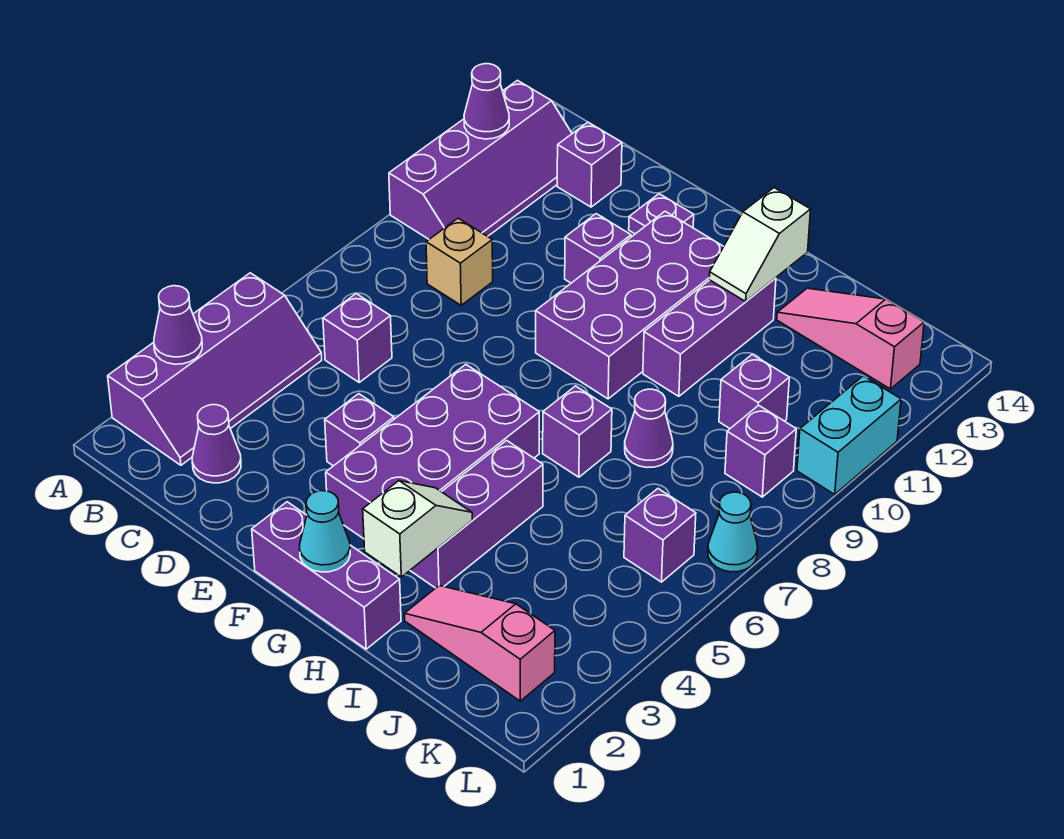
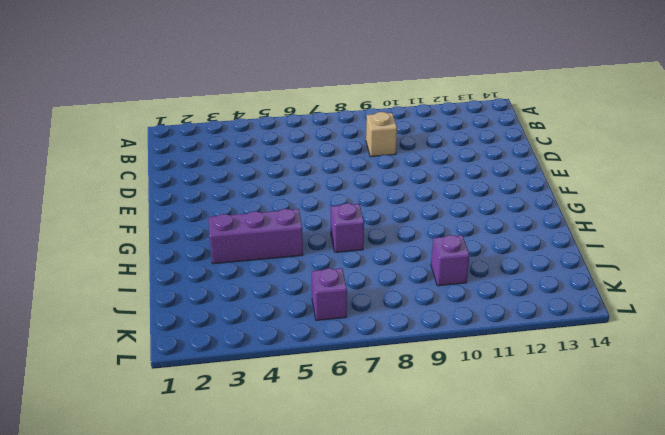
none -> purple 2x4 slope [108,273,322,465]
none -> purple 2x4 slope [389,80,572,239]
none -> purple 1x1 cone [192,405,241,483]

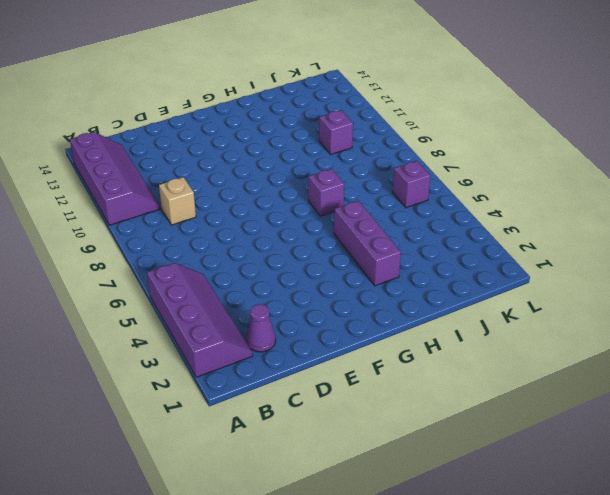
none -> purple 1x1 brick [323,294,392,382]
none -> purple 1x1 brick [557,122,622,207]
none -> purple 1x1 brick [325,394,394,466]

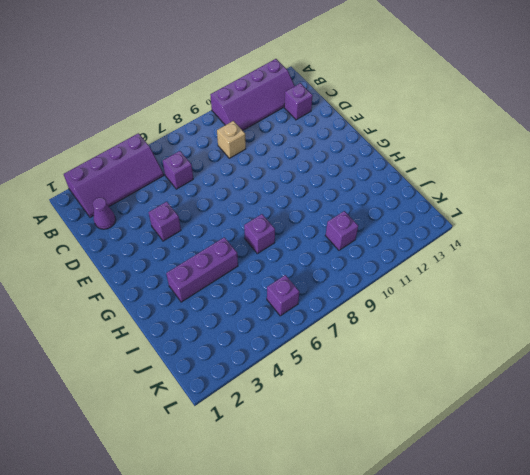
none -> purple 1x1 brick [565,214,631,283]
none -> purple 1x1 plate [629,194,694,234]
none -> purple 1x3 brick [252,502,401,649]

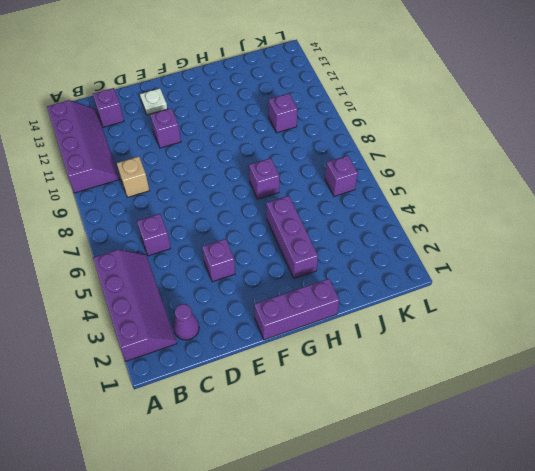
white 1x1 plate [140,88,167,115] -> purple 1x1 plate [629,194,694,234]
none -> purple 2x4 brick [326,365,539,539]
none -> purple 2x4 brick [536,211,724,399]
none -> purple 1x3 brick [643,278,776,396]

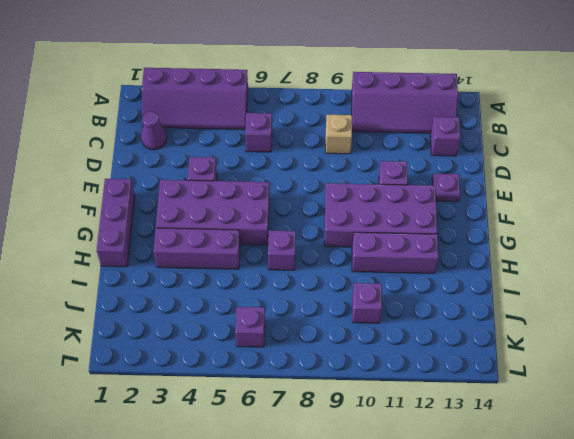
none -> pink 1x3 slope [405,586,555,701]
none -> purple 1x1 cone [625,389,673,468]
none -> pink 1x3 slope [777,288,924,389]

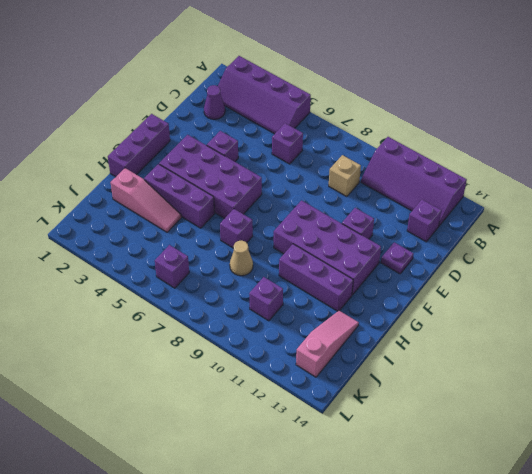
pink 1x3 slope [111,168,181,232] -> pink 1x3 slope turned to [405,586,555,701]
tan 1x1 cone [230,241,253,276] -> purple 1x1 cone [625,389,673,468]
none -> purple 1x1 brick [725,405,796,497]
none -> cyan 1x1 cone [708,492,758,572]
none -> cyan 1x2 brick [797,376,901,494]

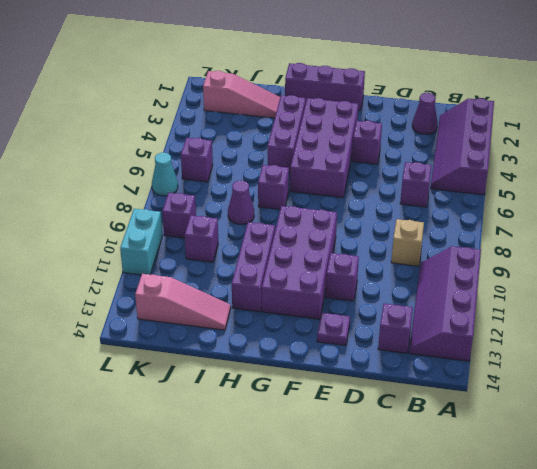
none -> purple 1x1 cone [154,286,202,364]
none -> purple 1x1 cone [464,64,509,139]
none -> cyan 1x1 cone [300,491,350,572]

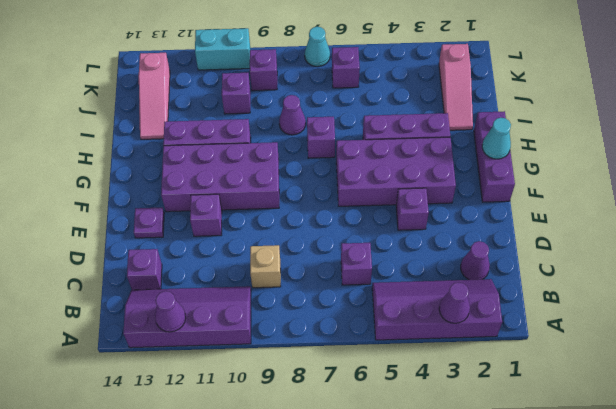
none -> white 1x2 slope [363,481,472,577]
none -> white 1x2 slope [709,188,811,301]

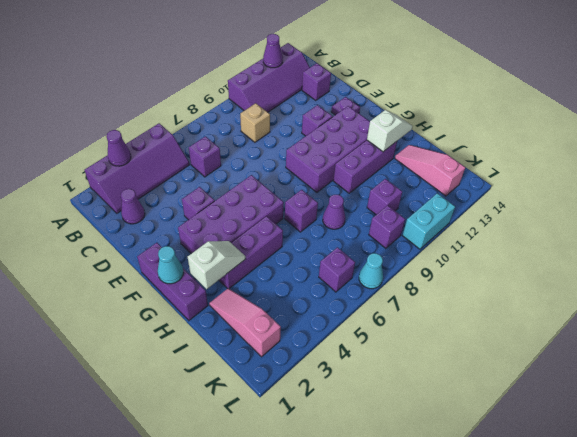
white 1x2 slope [367,110,413,152] -> white 1x2 slope turned to [709,188,811,301]

